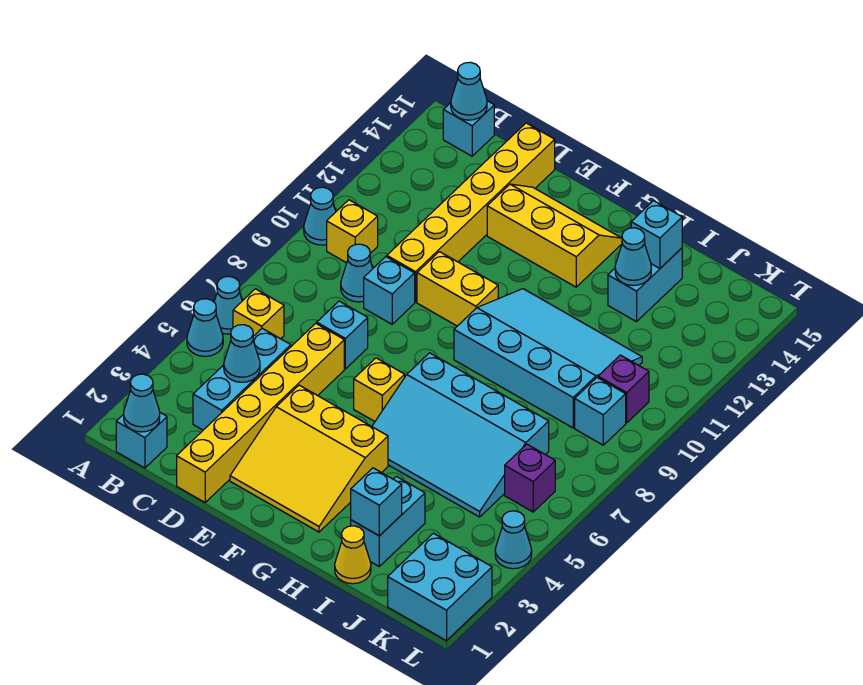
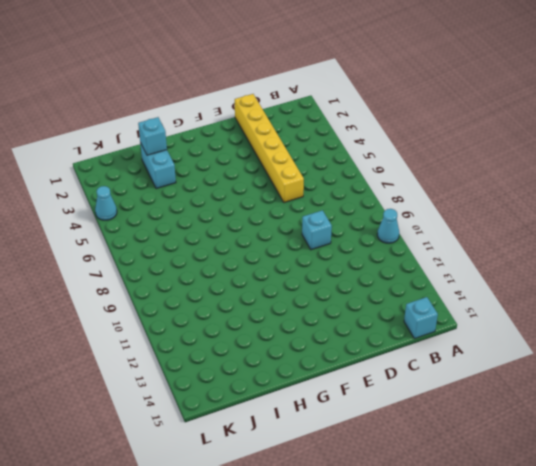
none -> cyan 1x1 cone [187,299,223,356]
none -> cyan 1x1 cone [214,276,242,334]
none -> cyan 1x1 brick [116,413,167,468]
none -> yellow 1x1 brick [233,289,284,339]

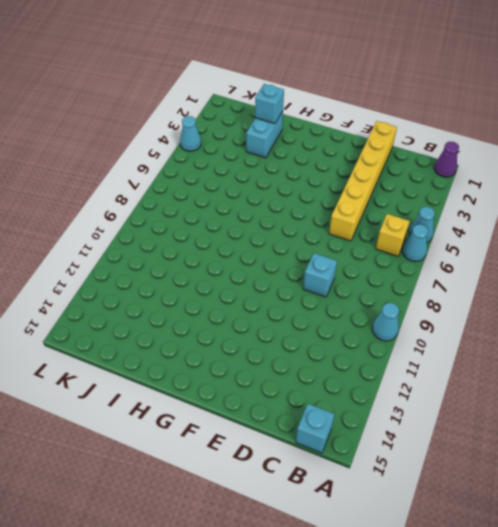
purple 1x1 cone [434,142,459,177] -> none
none -> cyan 1x1 brick [116,413,167,468]
none -> yellow 1x1 brick [327,200,378,263]
none -> cyan 1x3 brick [193,328,291,430]
none -> cyan 1x1 cone [341,244,373,302]

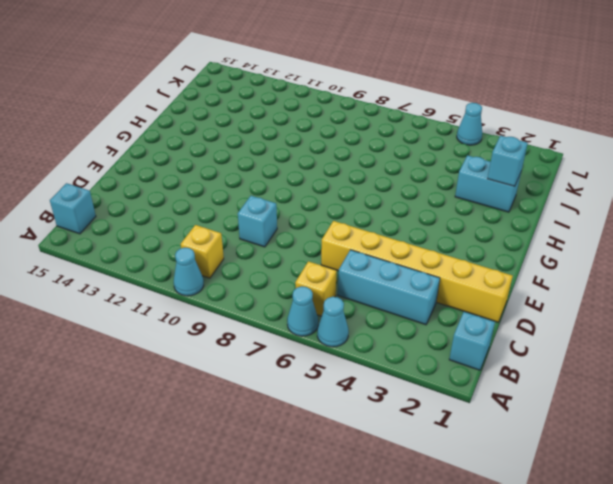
none -> cyan 1x1 cone [341,244,373,302]
none -> cyan 1x1 brick [317,301,368,369]
none -> yellow 1x6 brick [387,123,555,302]
none -> yellow 3x3 slope [230,385,388,532]

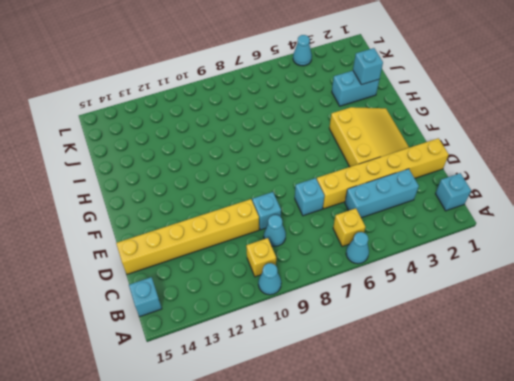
none -> cyan 1x1 cone [187,299,223,356]
none -> yellow 1x2 brick [417,252,498,326]
none -> yellow 2x3 slope [487,184,622,287]
none -> yellow 1x1 brick [354,358,405,421]

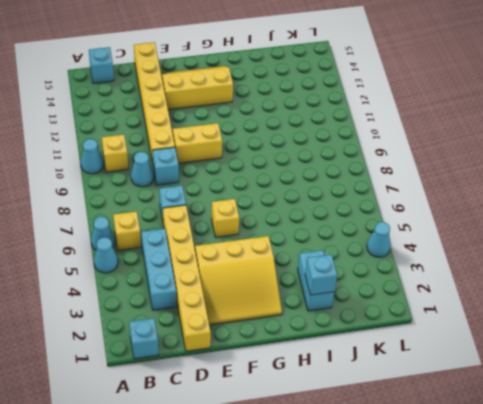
none -> cyan 3x4 slope [372,353,549,517]
none -> cyan 3x4 slope [454,289,642,428]
none -> yellow 1x1 cone [335,526,371,584]
none -> cyan 1x2 brick [608,248,682,322]

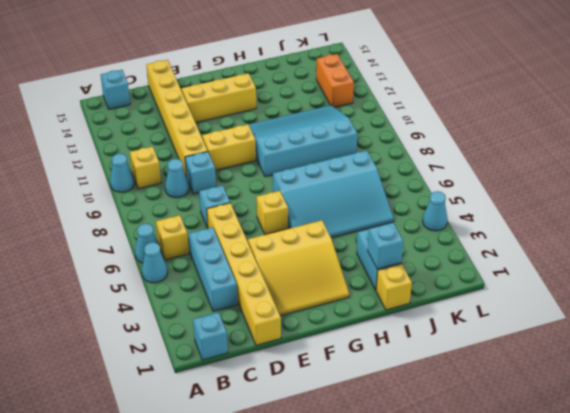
yellow 1x1 brick [376,264,412,310] -> yellow 1x1 cone [335,526,371,584]
orange 1x2 brick [316,54,354,107] -> none
none -> cyan 1x2 brick [608,248,682,322]
none -> cyan 2x2 brick [388,533,492,641]
none -> purple 1x1 brick [505,444,555,512]
none -> cyan 1x1 brick [575,378,626,445]

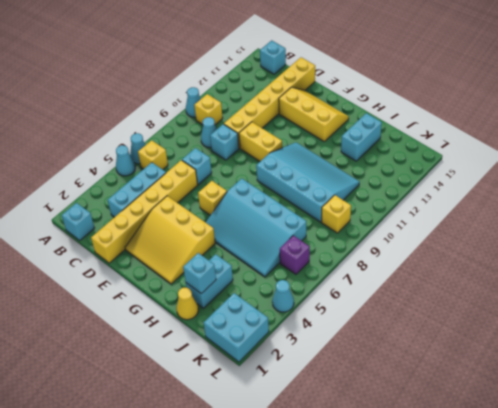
yellow 1x1 brick [322,195,351,233] -> cyan 1x1 brick [575,378,626,445]
none -> purple 1x1 brick [598,355,649,423]
none -> cyan 1x1 cone [124,374,160,432]
none -> cyan 1x1 cone [451,62,487,120]
none -> cyan 1x1 cone [224,325,260,382]

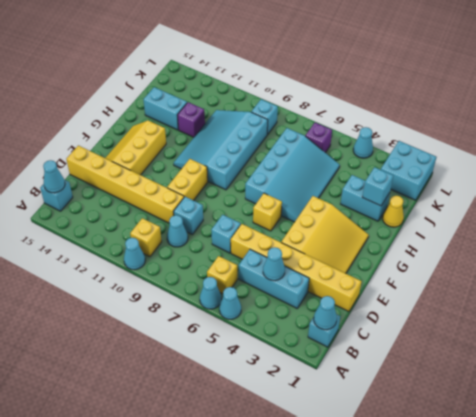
purple 1x1 brick [178,102,205,137] -> purple 1x1 brick moved to [598,355,649,423]
none -> cyan 1x1 cone [615,228,651,286]
none -> cyan 1x1 brick [631,201,682,268]

